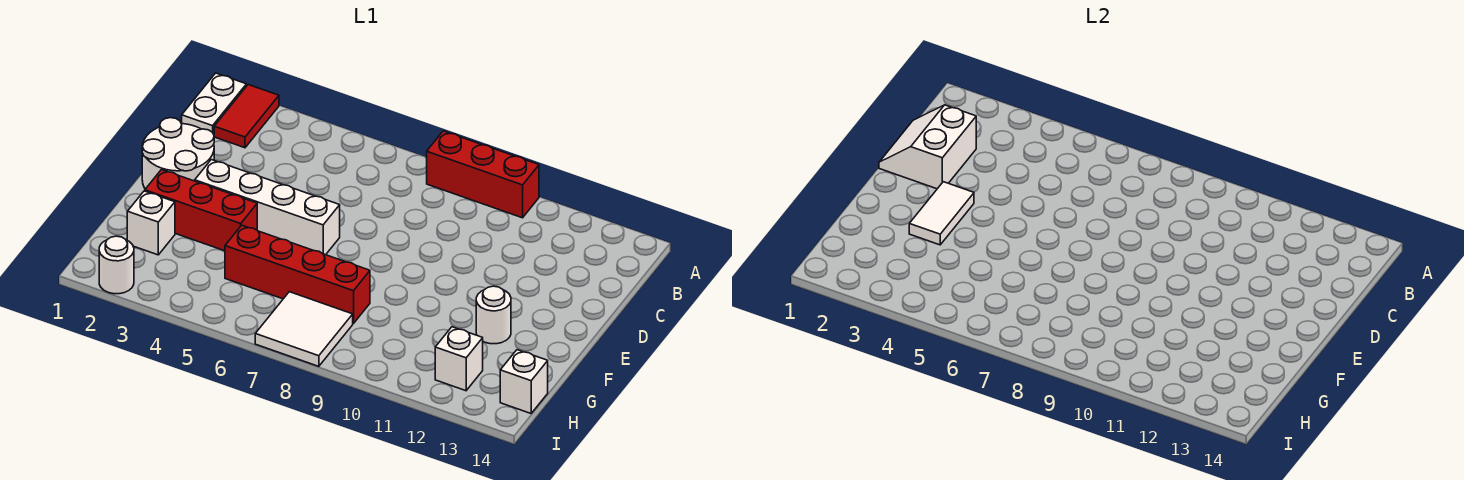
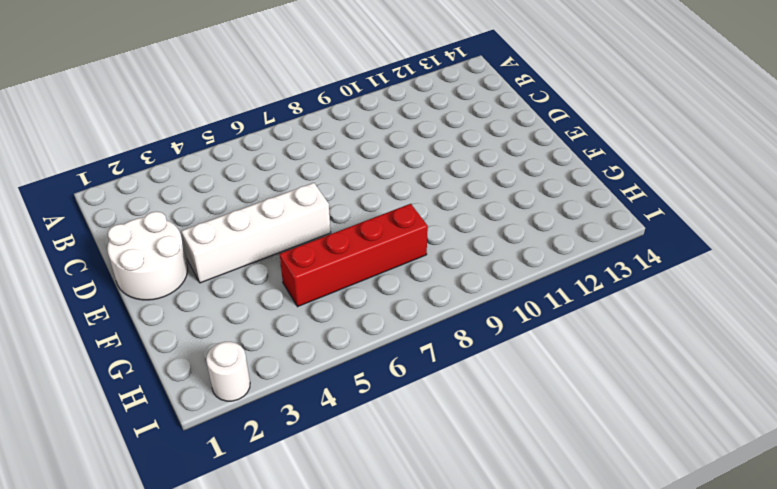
none -> white 1x2 plate [182,73,246,134]
none -> red 1x2 tile [214,85,279,148]
none -> red 1x3 brick [427,131,539,218]

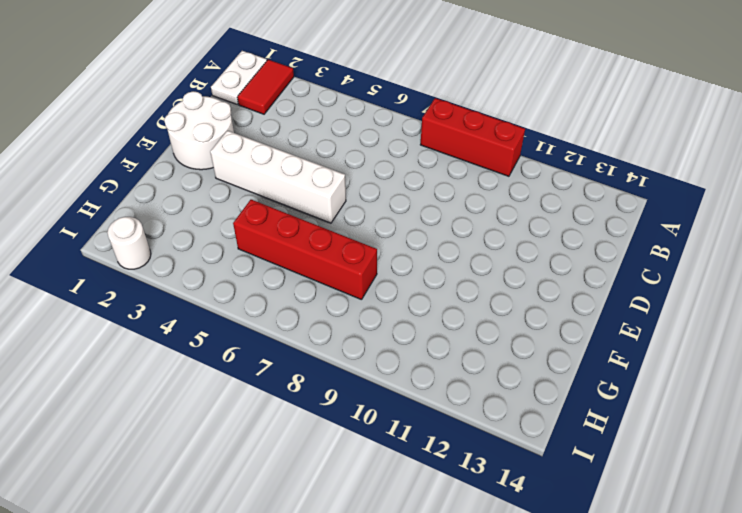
none -> red 1x3 brick [145,170,257,251]
none -> white 1x1 round brick [476,286,511,344]
none -> white 1x1 brick [127,191,175,255]

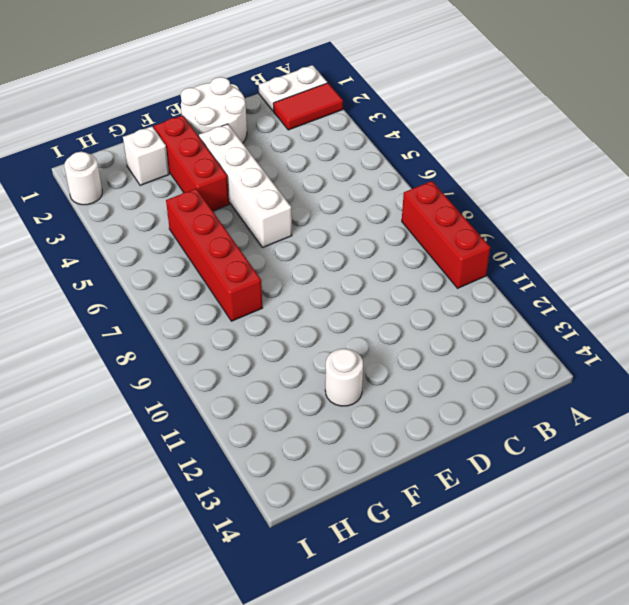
none -> white 2x2 tile [255,292,353,366]
none -> white 1x1 brick [435,327,483,391]
none -> white 1x1 brick [500,350,548,413]

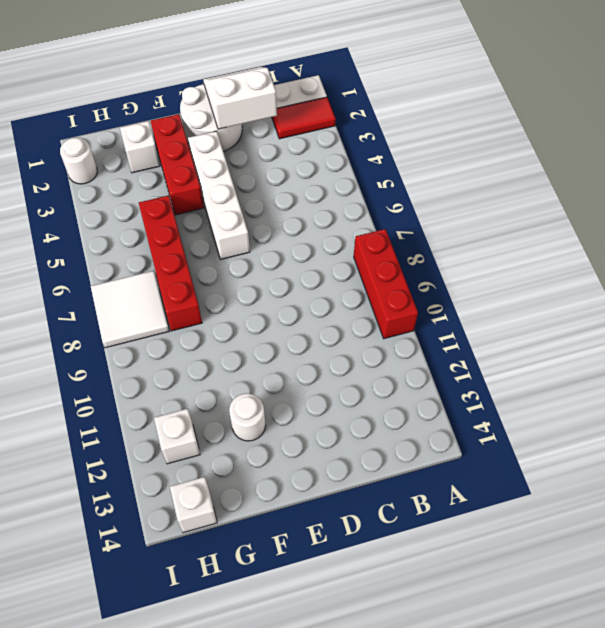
none -> white 1x2 tile [909,182,974,245]

